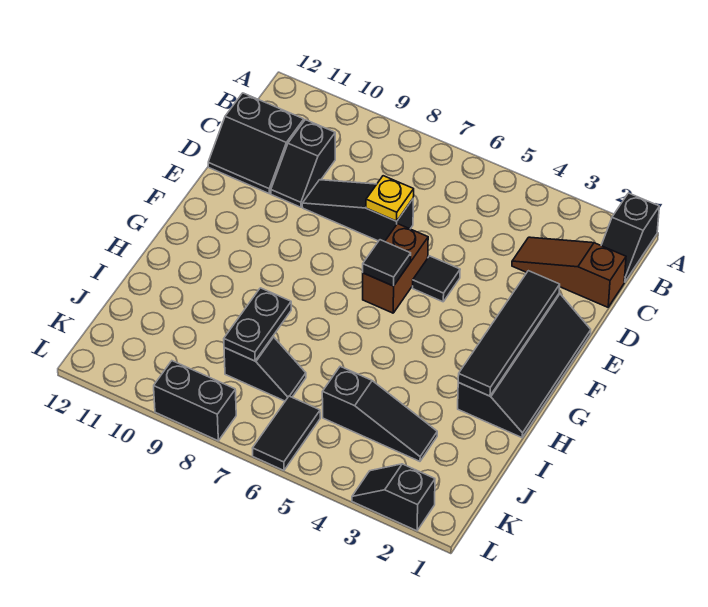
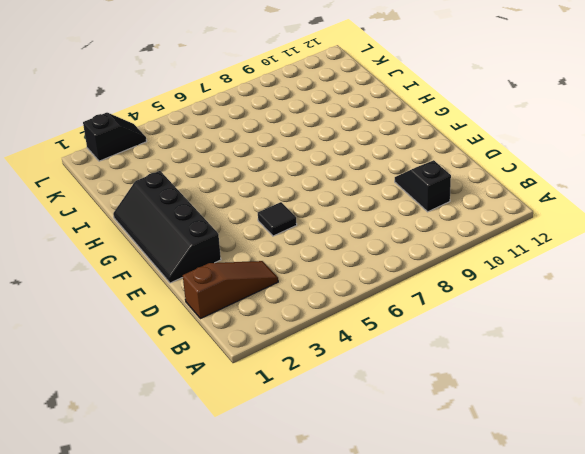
none -> black 1x2 slope [601,193,659,282]
none -> black 2x2 slope [208,93,304,194]
none -> black 1x3 slope [302,180,413,242]

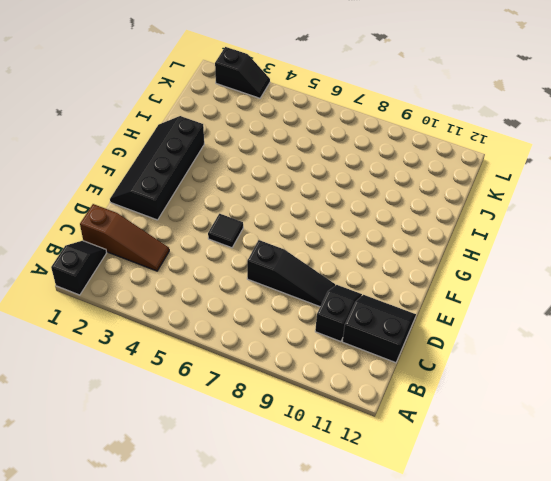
none -> brown 1x2 brick [363,224,428,313]
none -> black 1x3 slope [322,366,437,461]
none -> black 1x2 slope [224,337,306,401]

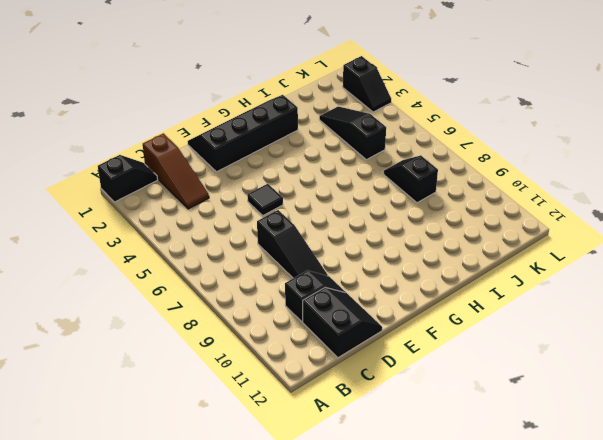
none -> brown 1x2 brick [363,224,428,313]
none -> black 1x2 tile [253,396,320,470]
none -> black 1x2 brick [154,361,236,441]

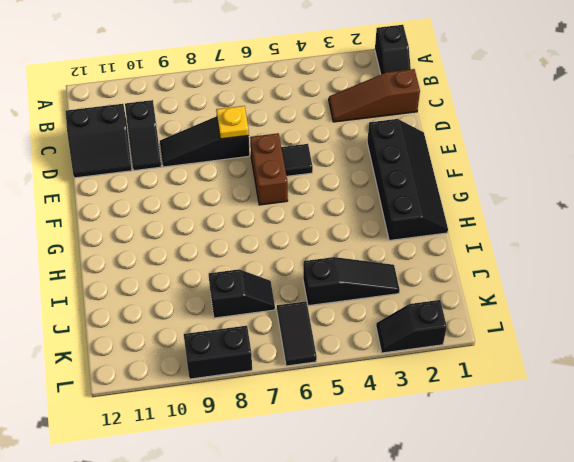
none -> black 1x4 tile [458,271,560,396]
none -> black 1x1 tile [363,240,411,286]
none -> black 1x2 plate [224,288,291,361]

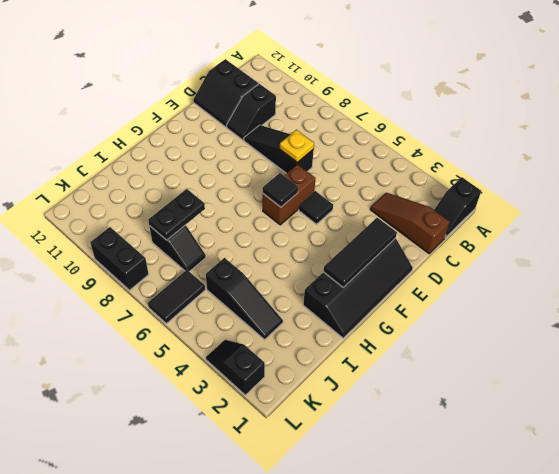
black 1x3 tile [323,218,397,287] -> black 1x4 tile [458,271,560,396]

